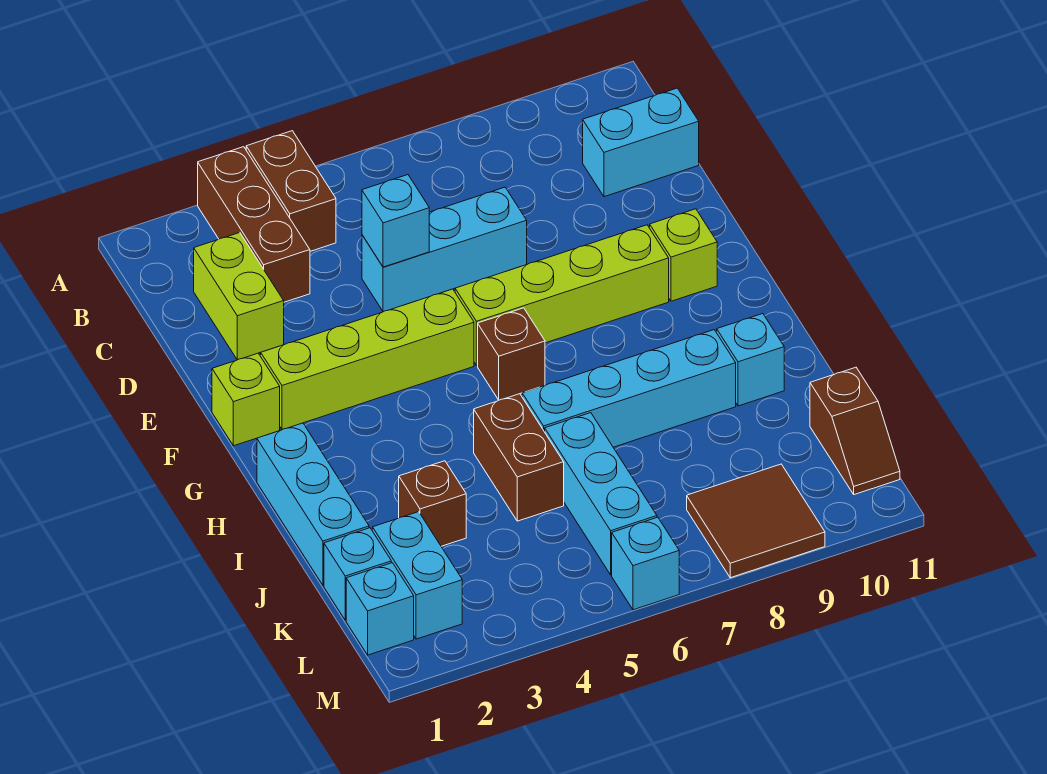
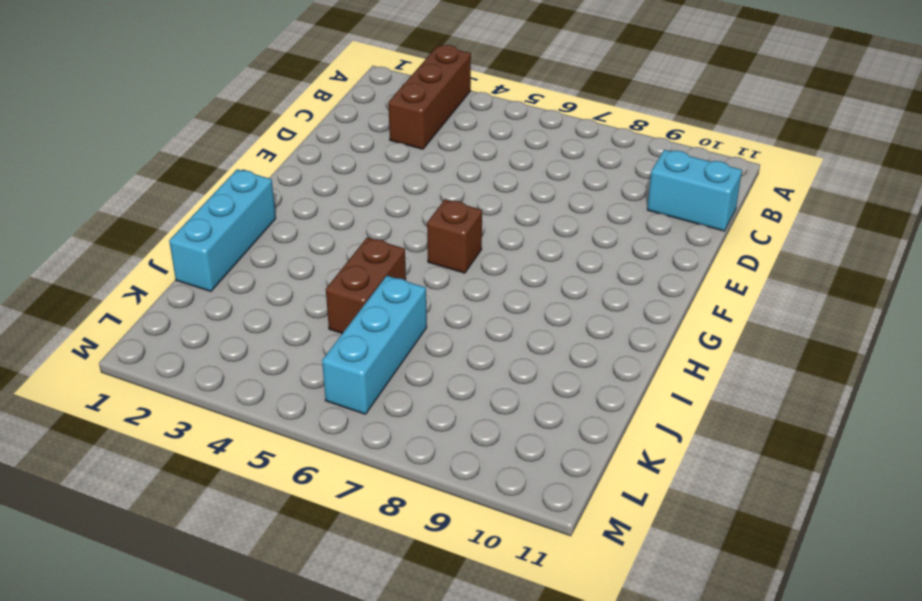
none -> brown 1x2 brick [246,131,336,251]
none -> lime 1x2 brick [194,233,284,360]
none -> cyan 1x3 brick [362,187,527,312]

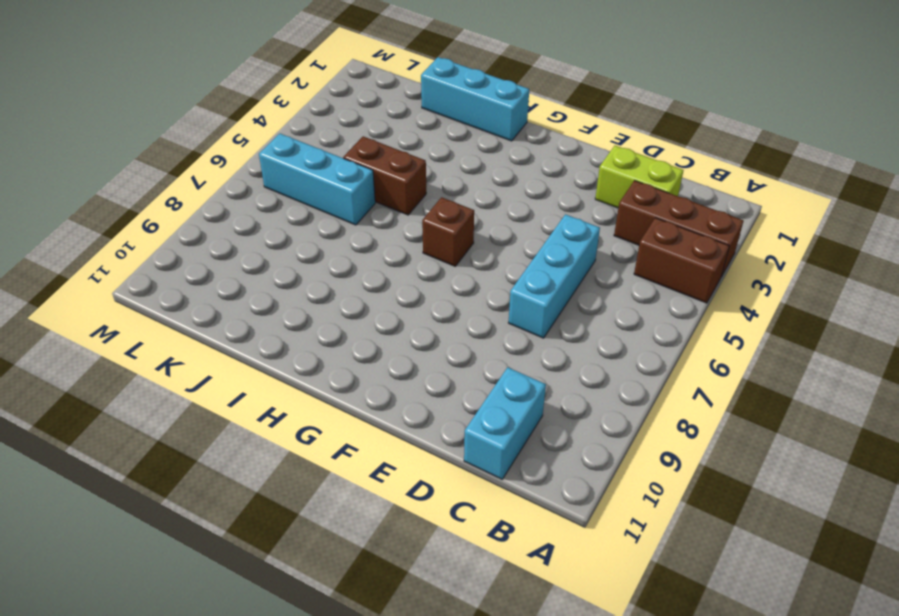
none -> lime 1x1 brick [212,353,280,446]
none -> lime 1x4 brick [261,289,474,430]
none -> lime 1x4 brick [455,225,669,366]

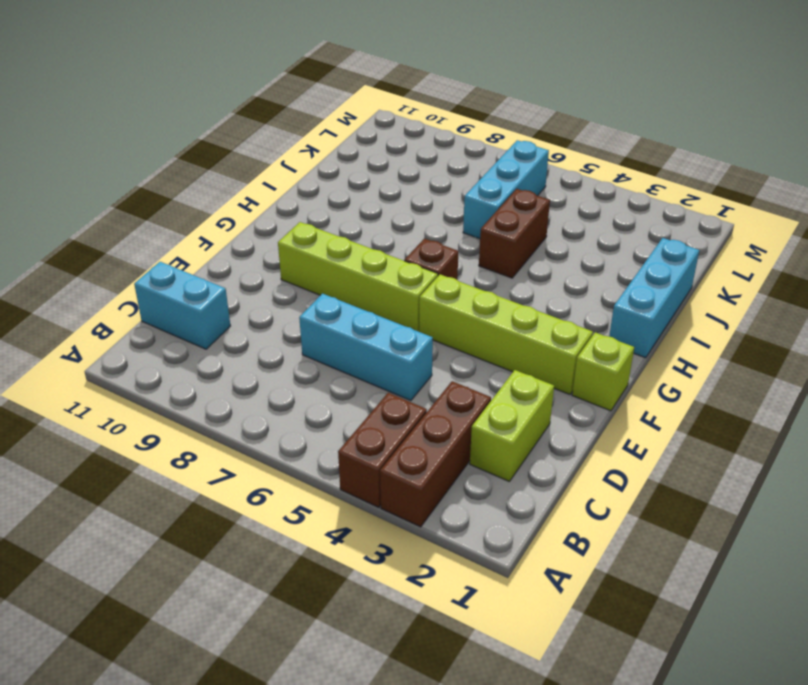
none -> lime 1x1 brick [650,209,717,301]
none -> cyan 1x4 brick [522,330,736,447]
none -> cyan 1x1 brick [717,314,784,406]

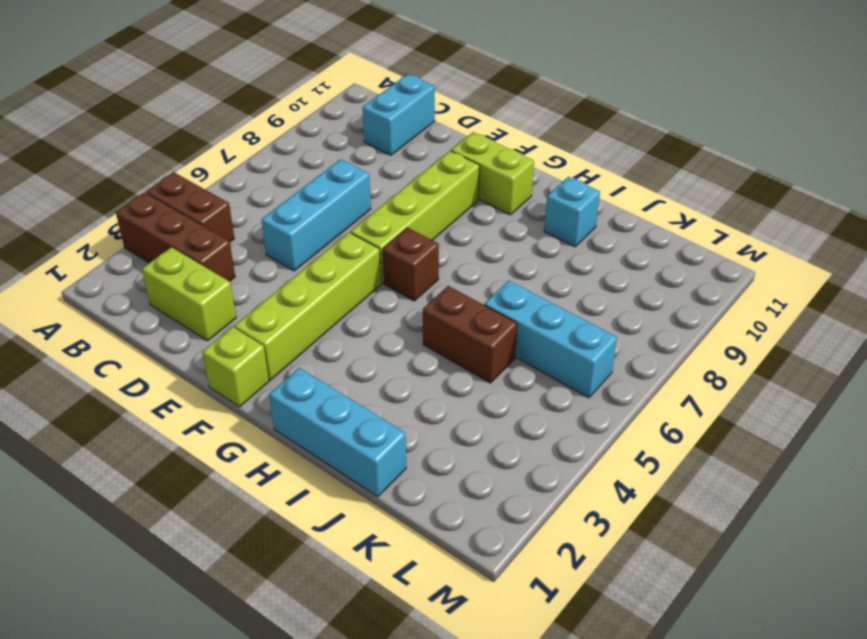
lime 1x2 brick [451,132,534,215] -> lime 1x1 brick [650,209,717,301]
none -> cyan 1x4 brick [522,330,736,447]
none -> brown 1x1 brick [399,461,466,546]
none -> cyan 1x1 brick [324,528,391,620]

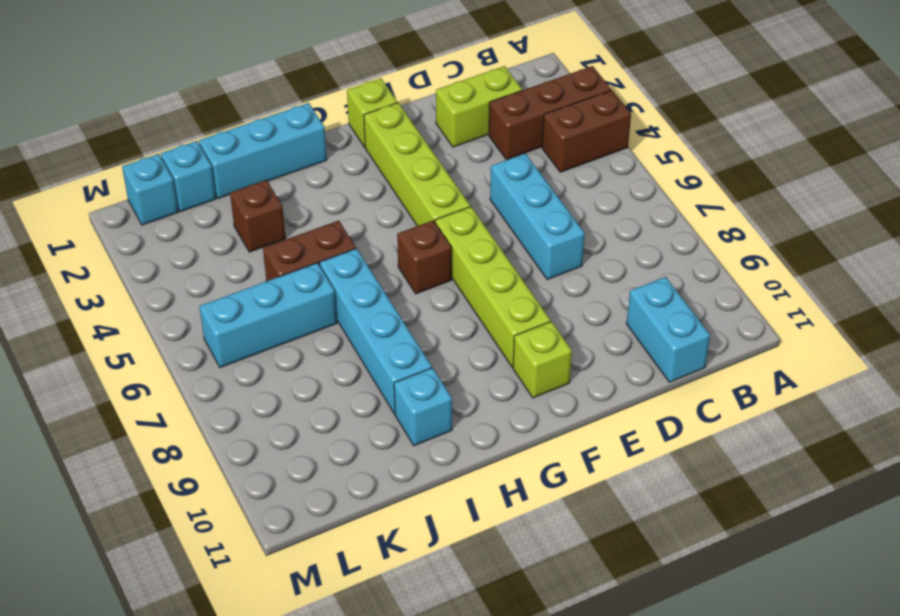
none -> cyan 1x2 brick [373,512,462,639]
none -> brown 1x2 slope [810,367,900,495]
none -> brown 2x2 tile [687,464,825,578]

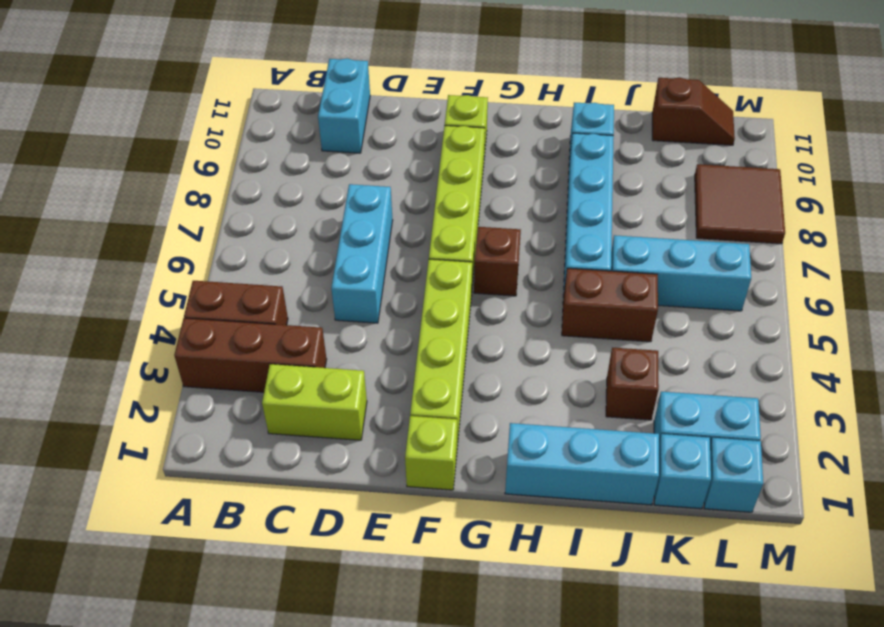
none -> cyan 1x1 brick [612,517,679,610]
none -> cyan 1x1 brick [362,175,429,267]

